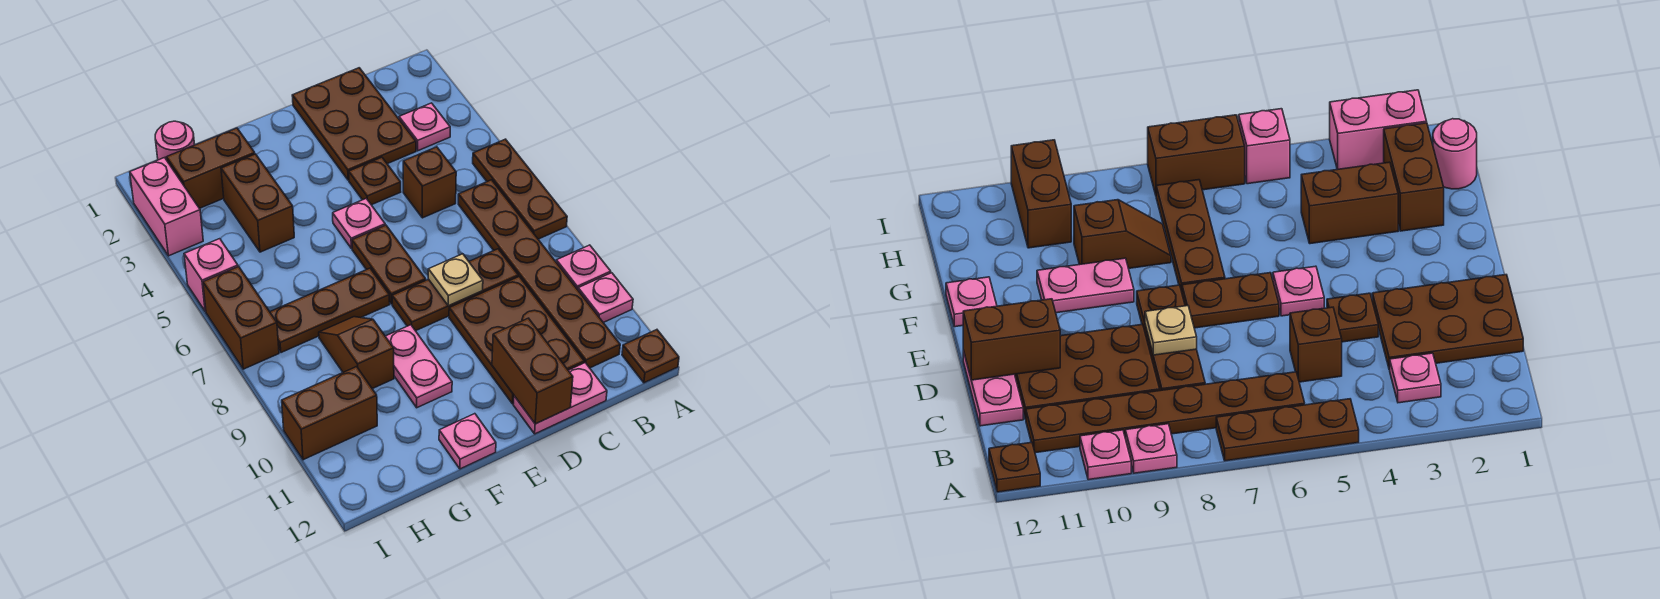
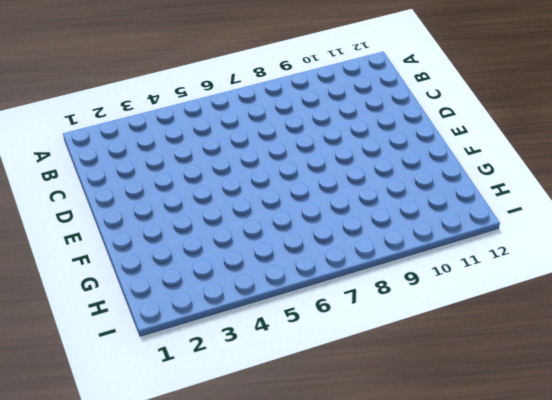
none -> brown 1x3 plate [473,139,567,239]
none -> pink 1x1 plate [556,245,611,290]
none -> pink 1x1 plate [578,273,633,323]

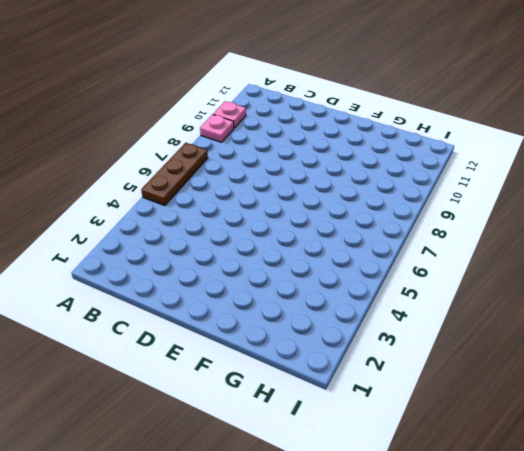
none -> brown 1x1 plate [622,330,679,383]
none -> pink 1x1 plate [399,103,450,151]
none -> brown 1x6 plate [458,180,620,368]

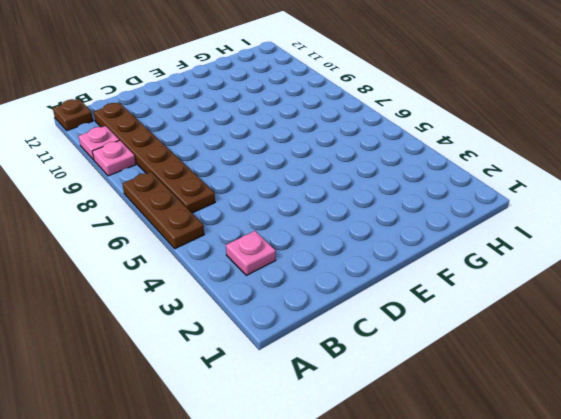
none -> brown 2x3 plate [292,68,416,180]
none -> brown 1x1 brick [403,147,456,218]
none -> brown 1x3 plate [392,249,518,331]

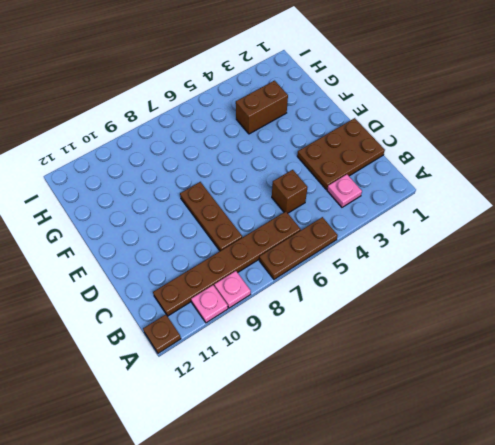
none -> brown 2x3 plate [449,277,584,404]
none -> pink 1x2 plate [513,363,607,434]
none -> brown 1x1 plate [349,157,401,205]

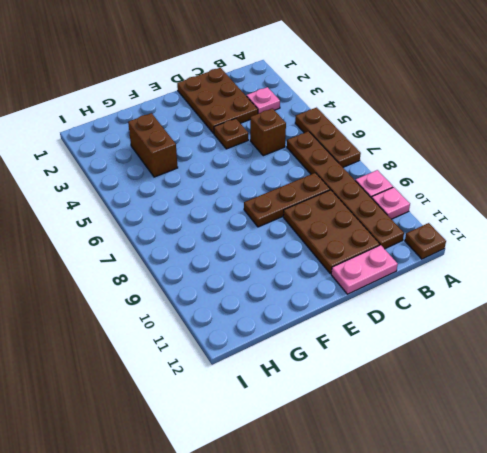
none -> pink 1x1 plate [333,198,385,248]
none -> brown 1x2 plate [352,225,426,304]
none -> brown 1x3 plate [270,268,390,353]

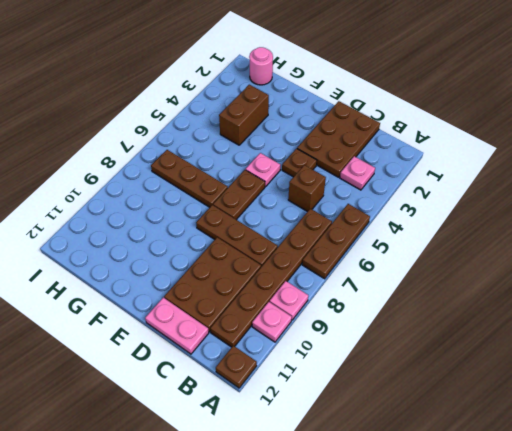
none -> pink 1x2 plate [385,325,452,408]
none -> pink 1x1 plate [439,414,496,469]
none -> brown 1x2 brick [167,128,255,208]

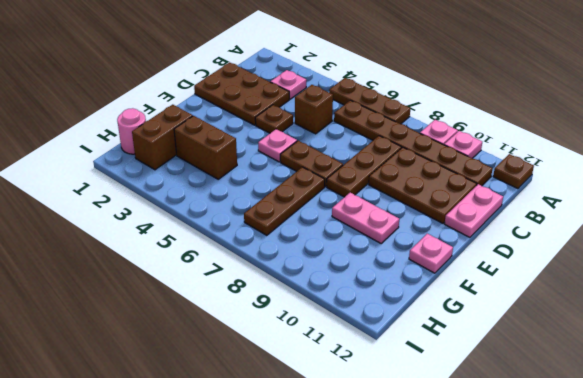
none -> brown 1x2 slope [319,317,394,389]
none -> brown 1x2 brick [282,367,377,460]
none -> pink 1x2 brick [130,158,203,256]

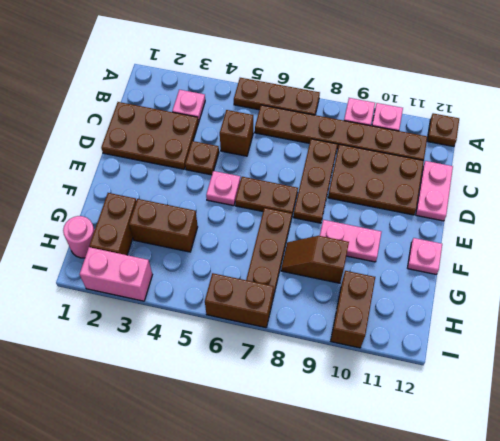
none -> pink 1x1 brick [184,239,238,311]
none -> tan 1x1 plate [428,254,483,306]
none -> brown 1x2 brick [492,318,573,424]

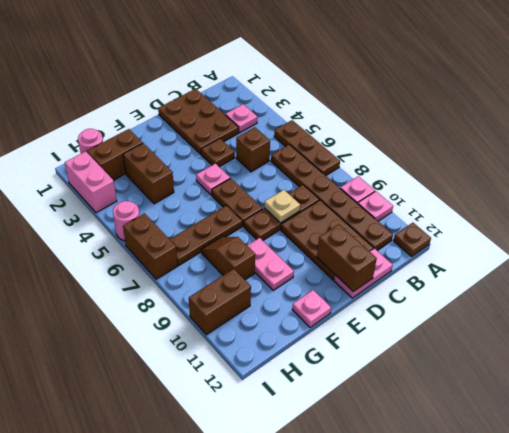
pink 1x1 round brick [113,201,139,241] -> pink 1x1 brick [184,239,238,311]

